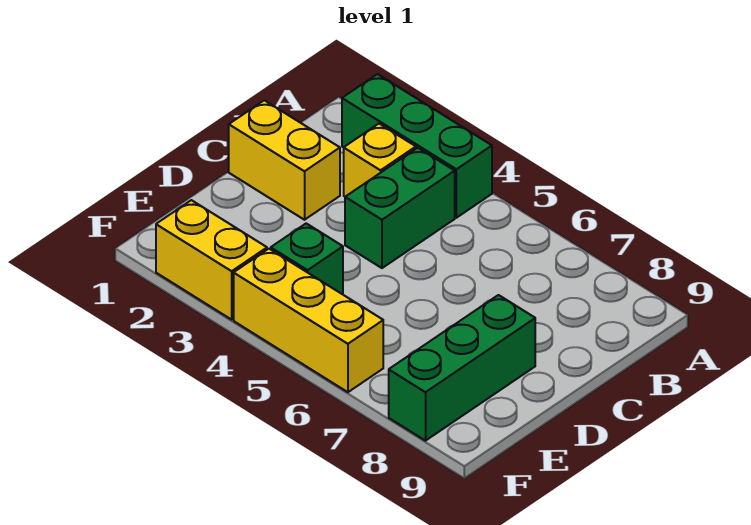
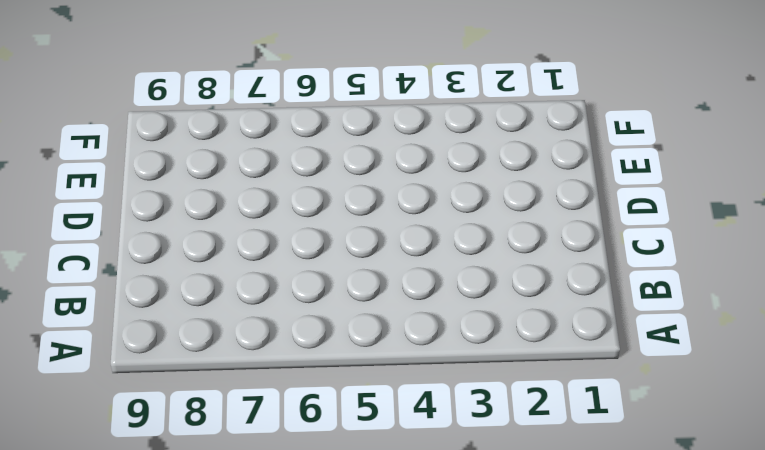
none -> green 1x3 brick [342,74,492,218]
none -> yellow 1x1 brick [344,124,416,197]

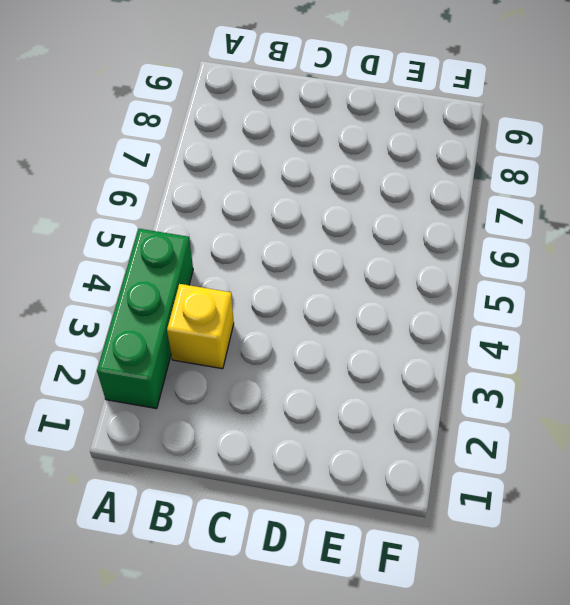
none -> green 1x2 brick [345,148,455,268]
none -> yellow 1x2 brick [229,100,340,220]

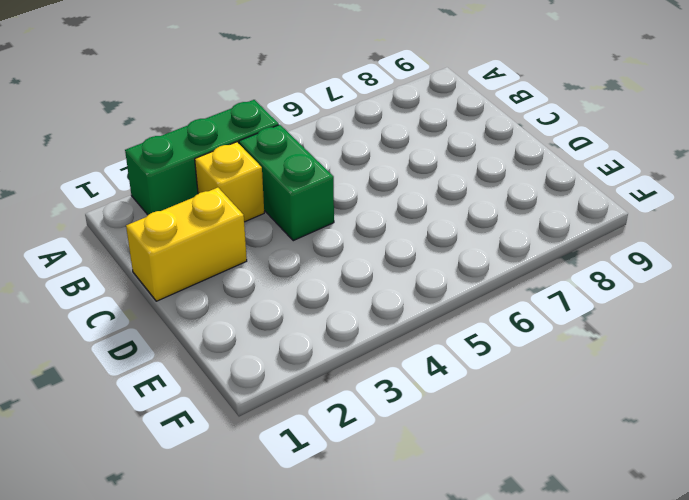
none -> green 1x3 brick [389,295,535,441]
none -> green 1x1 brick [271,223,343,294]

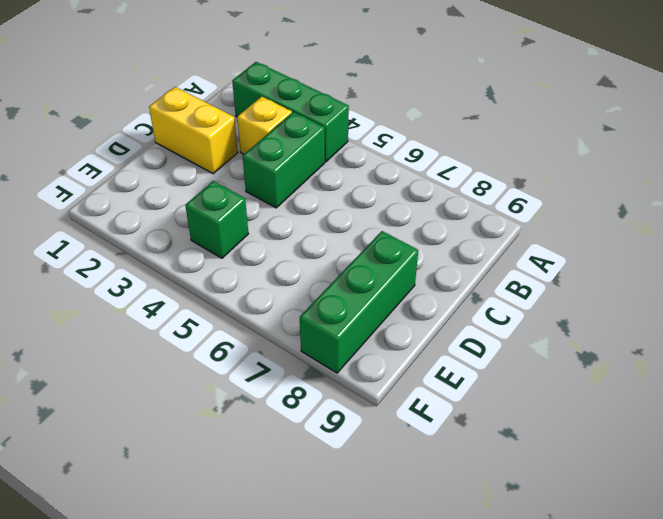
none -> yellow 1x2 brick [156,200,267,320]
none -> yellow 1x3 brick [234,249,383,392]

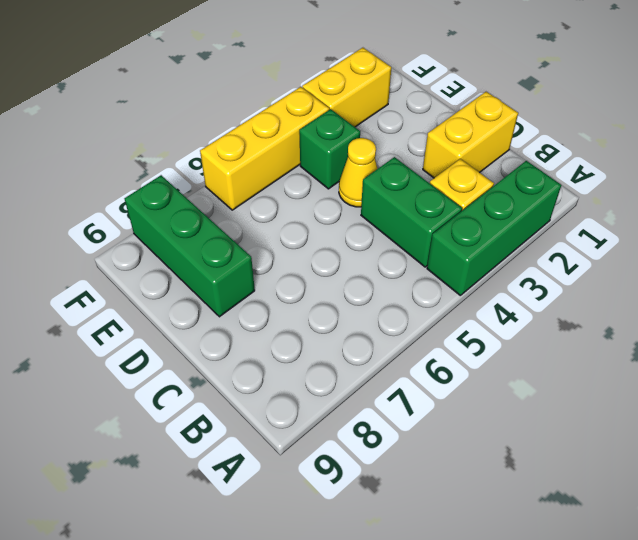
yellow 1x1 cone [339,138,377,207] -> none

